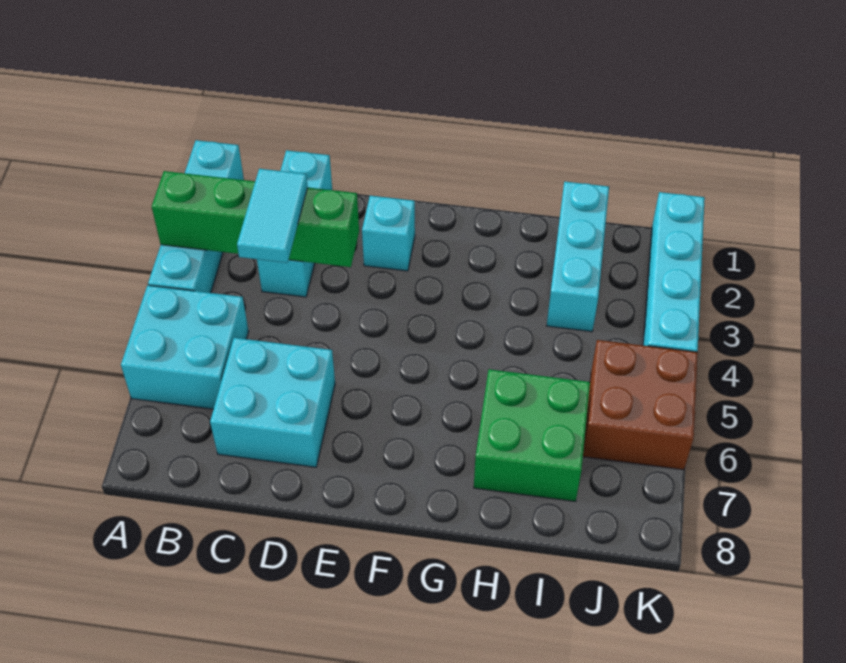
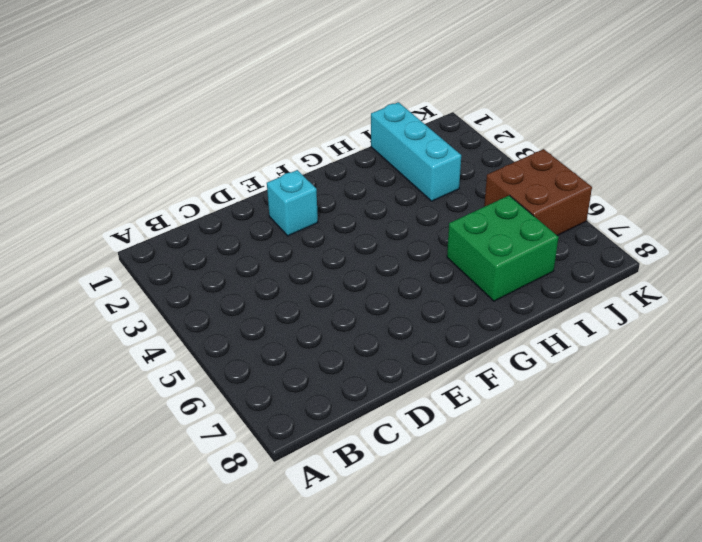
none -> cyan 1x4 brick [148,140,244,293]
none -> cyan 2x2 brick [121,285,249,409]

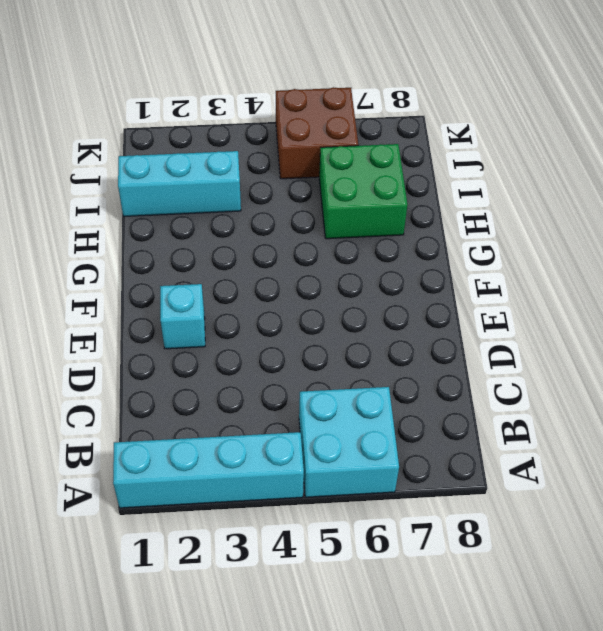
none -> cyan 1x3 brick [257,150,332,297]
none -> cyan 2x2 brick [210,338,335,467]

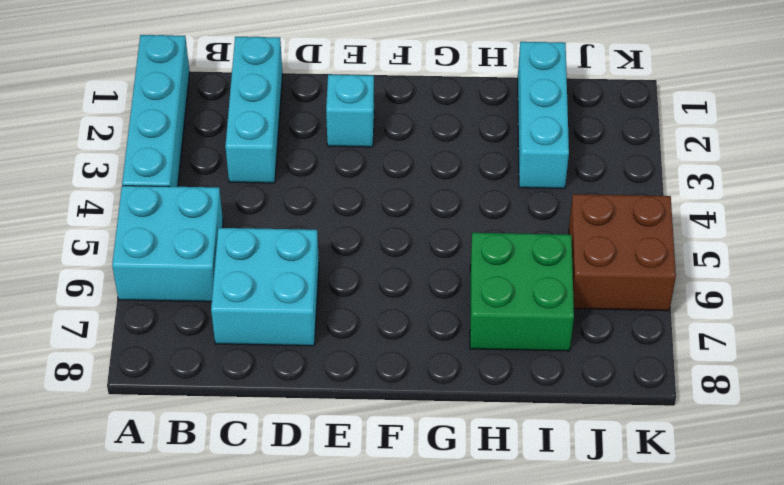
none -> cyan 1x4 brick [643,192,705,352]
none -> green 1x4 brick [152,171,359,267]

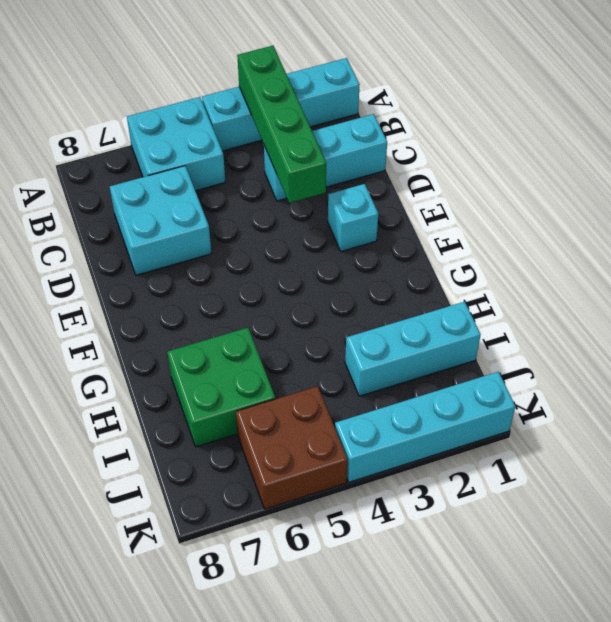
none -> cyan 1x2 tile [237,169,308,263]

